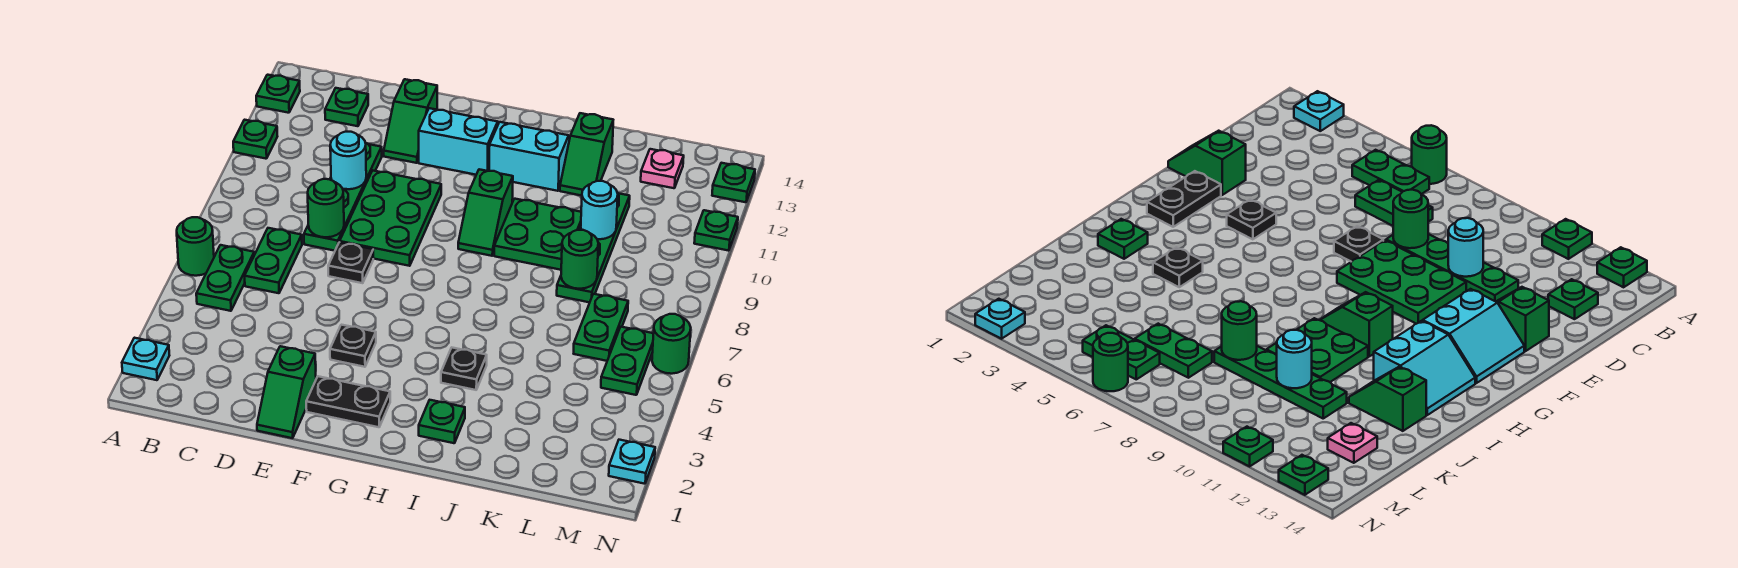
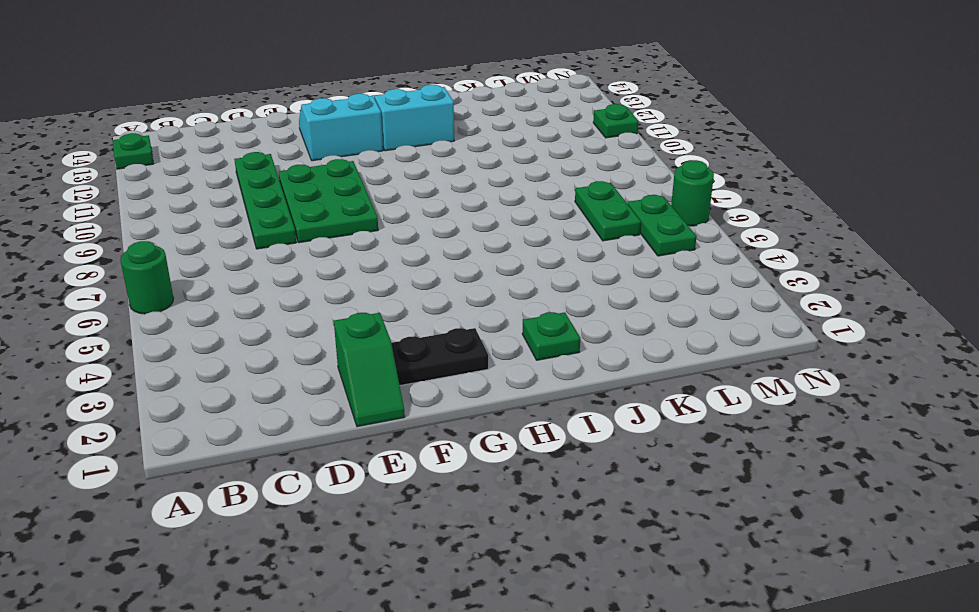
none -> cyan 1x1 plate [122,338,169,380]
none -> green 1x1 plate [233,120,277,159]
none -> green 1x2 plate [196,245,254,311]
none -> green 1x2 plate [245,228,302,293]

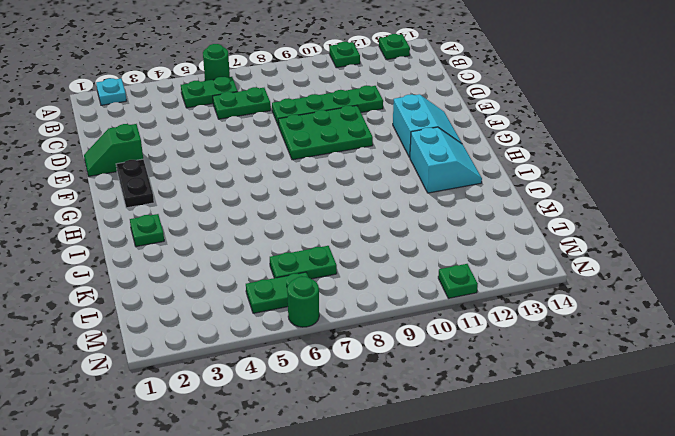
none -> green 1x1 plate [325,88,368,126]
none -> black 1x1 plate [328,242,373,283]
none -> green 1x2 slope [384,79,437,163]
none -> black 1x1 plate [330,325,376,367]

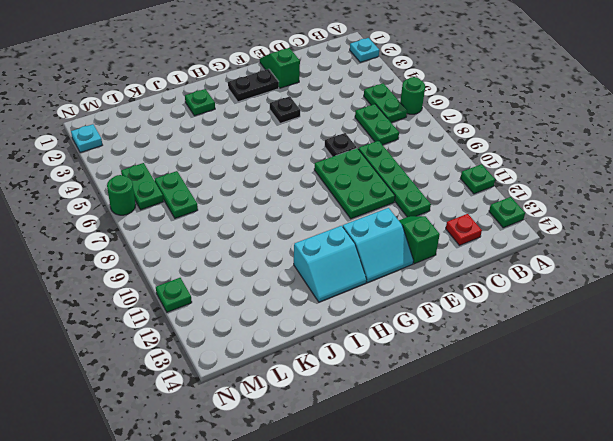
red 1x1 plate [446,214,482,245] -> green 1x1 plate [325,88,368,126]
none -> green 1x2 slope [458,169,513,256]
none -> black 1x1 plate [441,348,487,390]
none -> green 2x2 plate [494,199,581,270]
none -> green 1x2 slope [560,113,613,196]

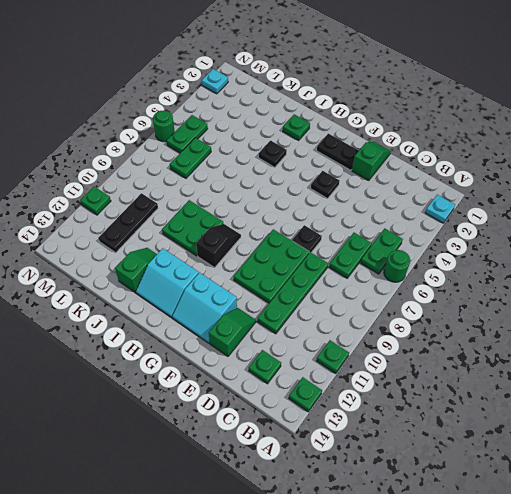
black 1x2 slope [196,224,241,267] -> green 1x2 slope [458,169,513,256]
black 1x3 plate [98,193,158,253] -> none
none -> green 1x4 plate [557,193,630,302]
none -> pink 1x1 plate [641,149,684,188]
none -> green 1x1 plate [712,163,755,202]
none -> green 1x1 round brick [308,179,344,237]

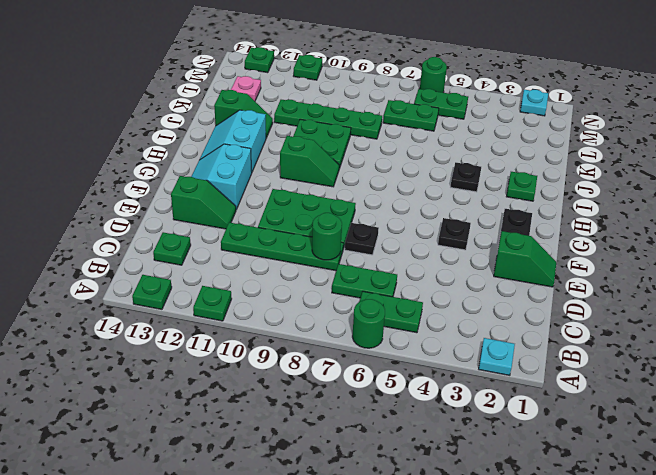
none -> cyan 1x1 round brick [330,131,366,189]
none -> green 1x1 round brick [561,230,598,289]
none -> cyan 1x1 round brick [581,181,618,239]

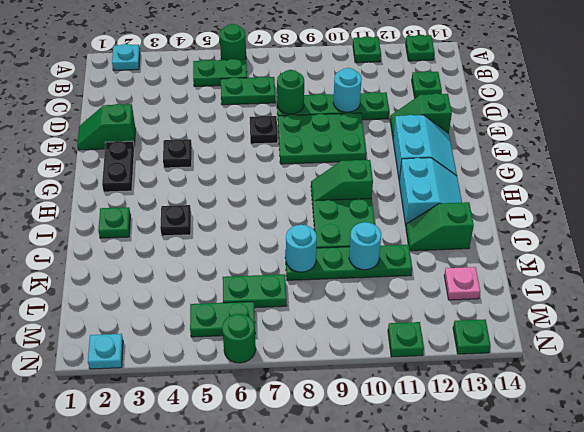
cyan 1x1 round brick [286,225,317,272] -> green 1x1 round brick [561,230,598,289]

